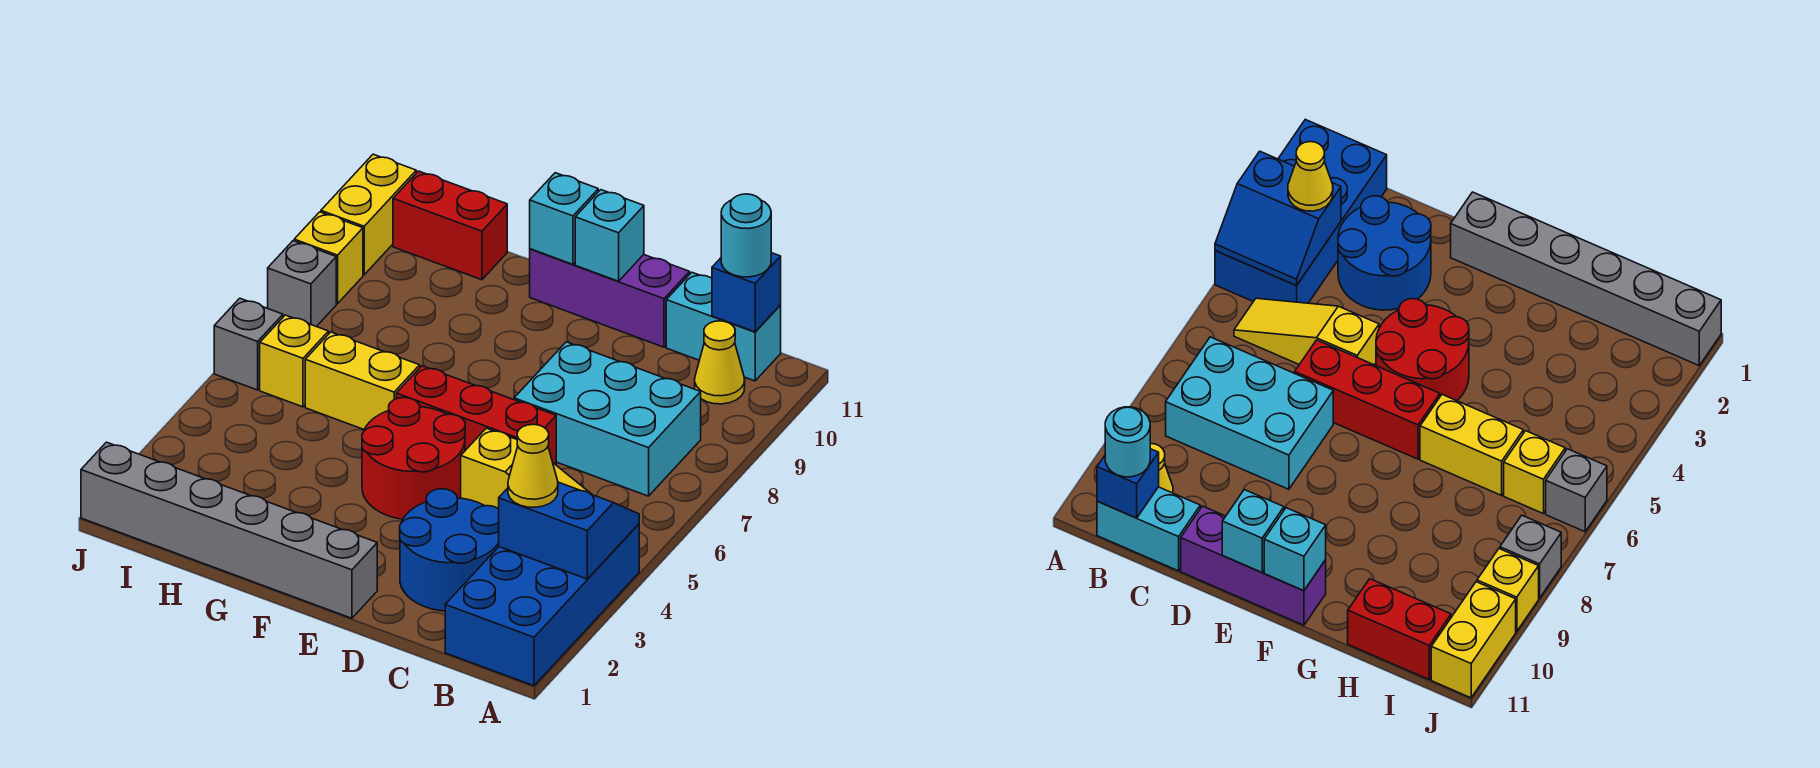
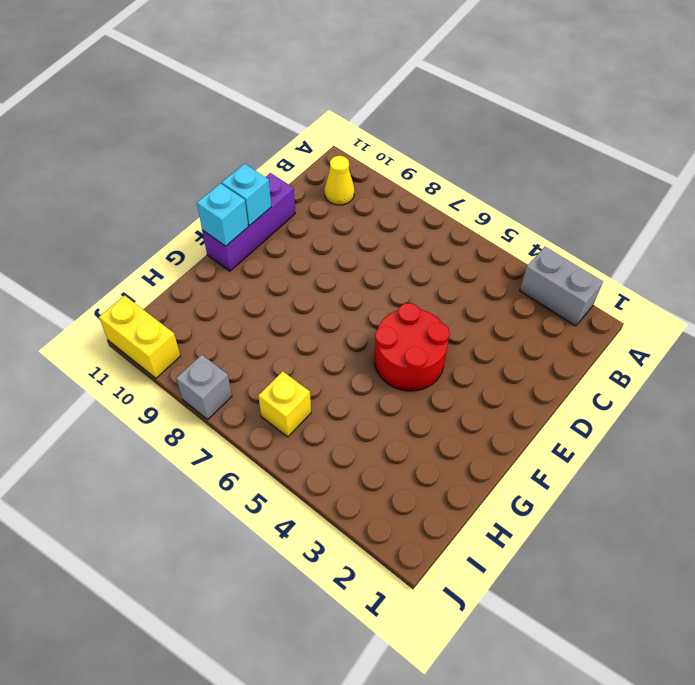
grey 1x2 brick [520,247,603,326] -> blue 2x4 brick [445,524,639,686]
none -> yellow 1x3 slope [461,428,592,509]
none -> cyan 2x3 brick [514,342,701,496]
none -> cyan 1x2 brick [666,272,781,381]

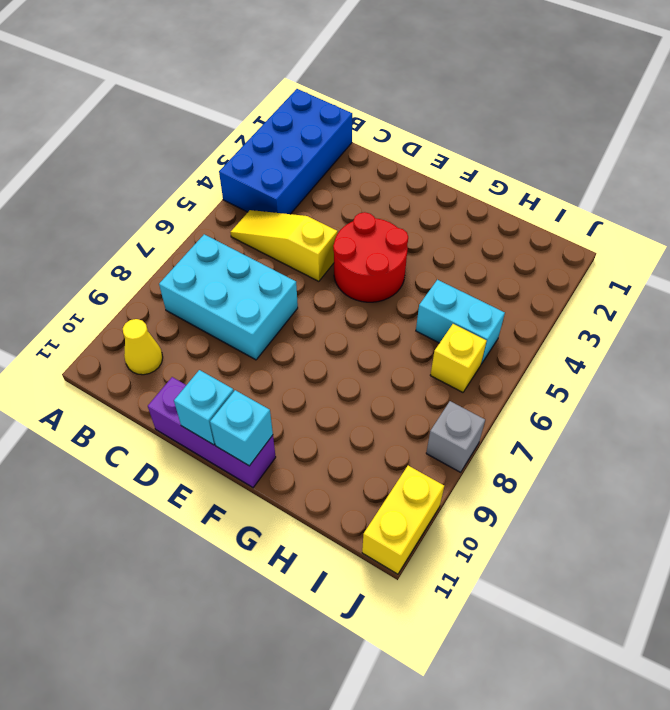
cyan 1x2 brick [416,280,505,364] -> cyan 1x2 brick moved to [666,272,781,381]
none -> blue 2x2 round brick [400,489,499,611]
none -> red 1x3 brick [396,366,556,465]
none -> grey 1x6 brick [81,442,377,618]

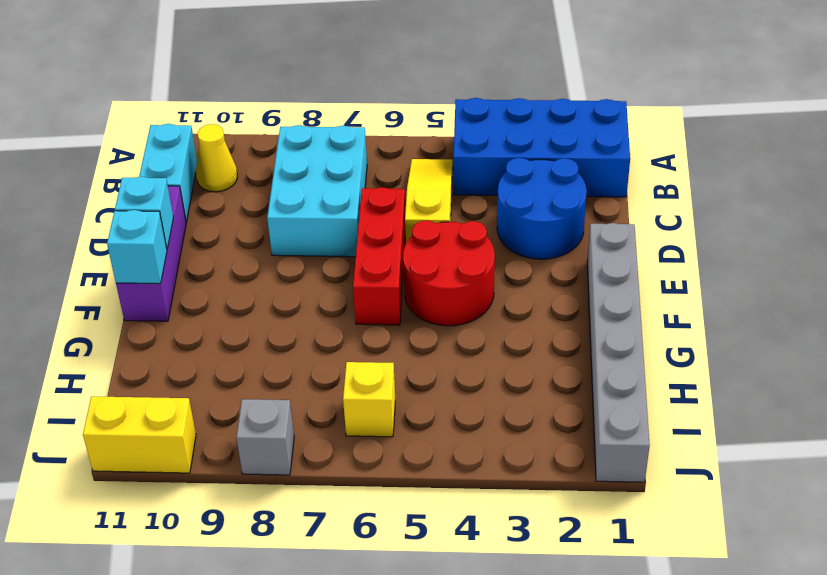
none -> yellow 1x2 brick [305,332,420,429]
none -> red 1x2 brick [393,171,507,280]
none -> grey 1x1 brick [214,298,283,390]

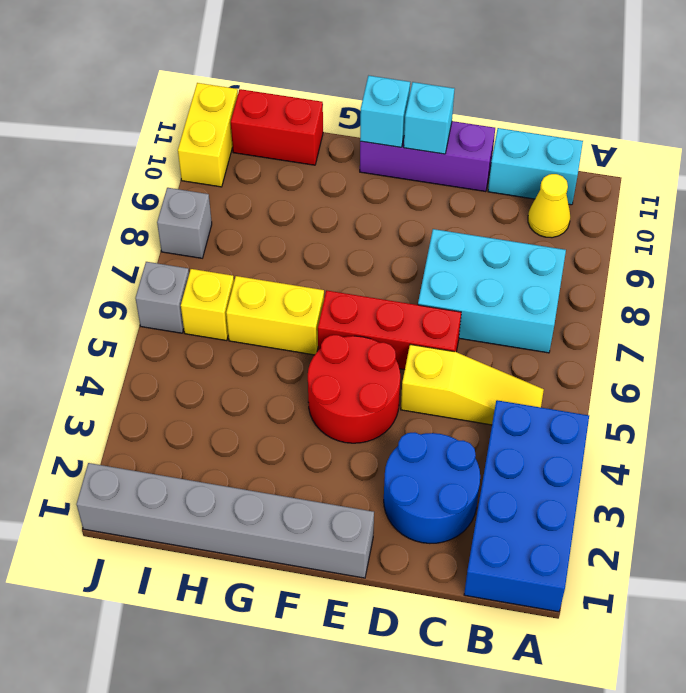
none -> yellow 1x1 brick [294,212,363,304]
none -> blue 2x2 slope [499,482,639,579]
none -> blue 1x1 brick [712,253,781,332]

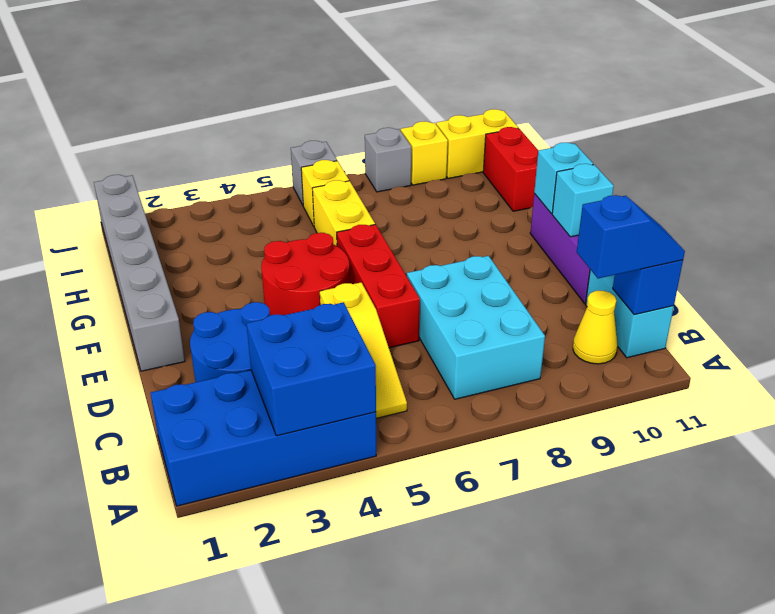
blue 2x2 brick [246,302,376,436] -> blue 2x2 slope [499,482,639,579]
blue 1x2 slope [577,195,685,278] -> cyan 1x1 round brick [721,194,771,277]
none -> yellow 1x1 cone [508,424,558,507]

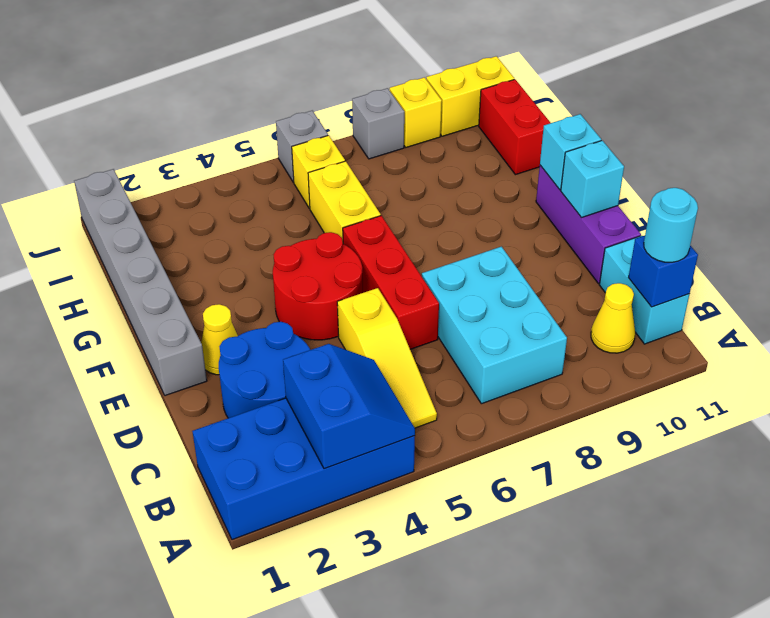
yellow 1x1 cone [201,304,238,375] -> yellow 1x1 cone moved to [508,424,558,507]

